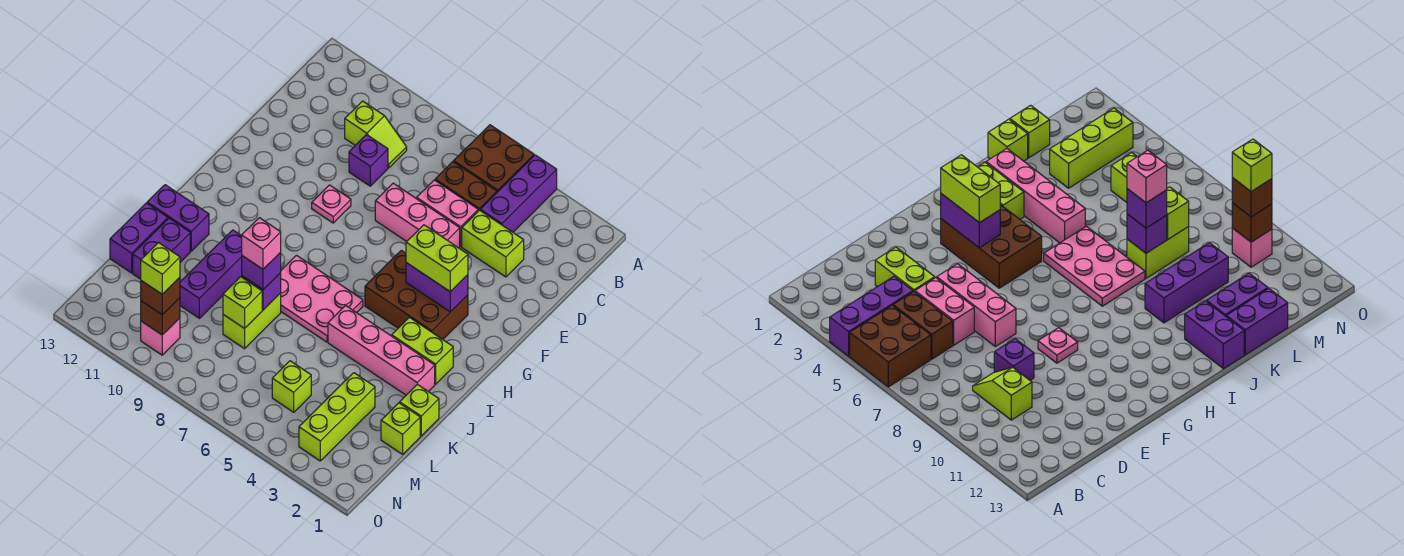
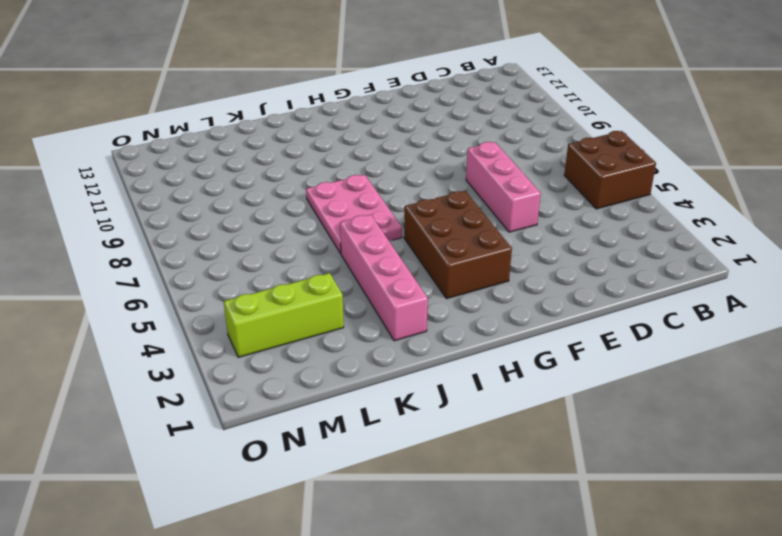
none -> purple 1x3 brick [480,155,557,232]
none -> brown 1x2 brick [435,162,497,211]
none -> lime 1x2 slope [345,101,407,168]
none -> lime 1x2 brick [462,210,524,277]

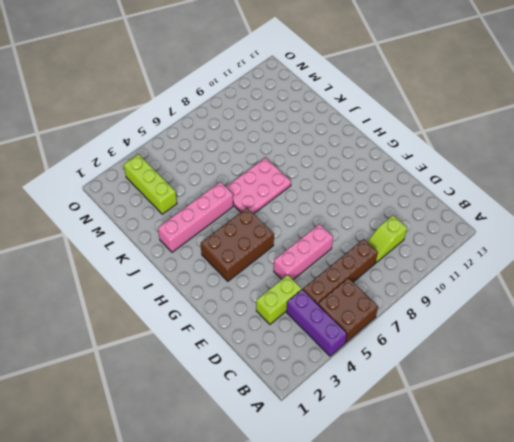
brown 1x4 brick [303,239,378,304] -> brown 1x2 brick [435,162,497,211]
none -> pink 1x2 brick [417,180,478,247]
none -> purple 1x1 brick [349,135,388,186]
none -> pink 1x1 plate [312,185,351,223]
none -> lime 1x2 brick [392,317,453,384]

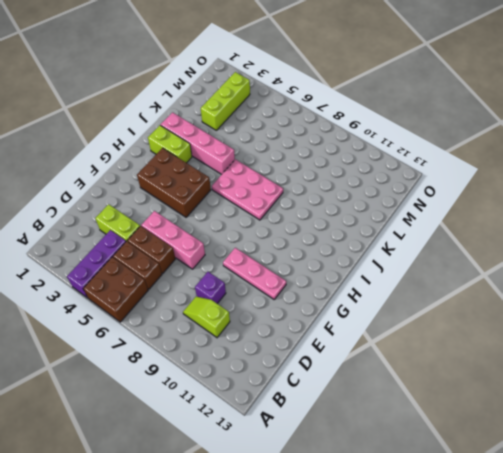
brown 1x2 brick [127,226,175,273] -> pink 1x2 brick [417,180,478,247]
pink 1x3 plate [223,248,286,299] -> pink 1x1 plate [312,185,351,223]
none -> purple 1x3 brick [180,230,242,318]
none -> purple 1x2 brick [147,185,209,251]
none -> lime 1x1 brick [400,384,439,436]
none -> lime 1x2 brick [223,293,281,349]

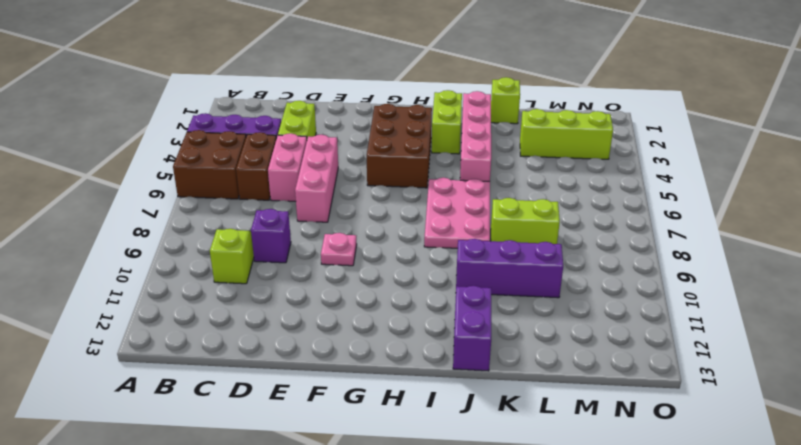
none -> purple 1x2 brick [133,218,190,279]
none -> purple 1x2 brick [110,203,168,273]
none -> lime 1x1 brick [381,403,420,454]
none -> lime 1x1 brick [272,361,311,412]

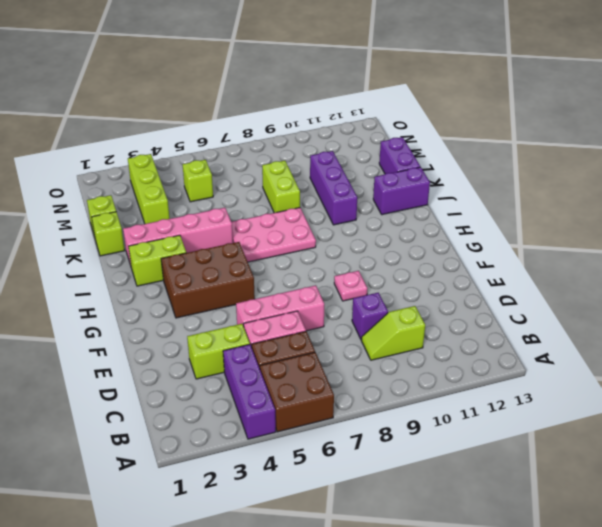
none -> purple 1x2 brick [133,218,190,279]
none -> pink 1x1 brick [141,318,180,355]
none -> purple 1x2 brick [406,263,468,312]
none -> purple 1x1 brick [242,273,281,310]

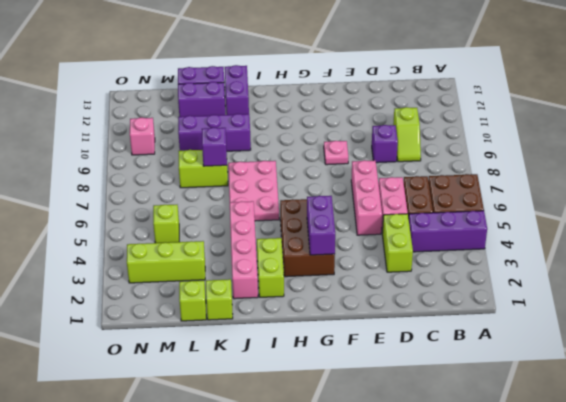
none -> lime 1x1 brick [223,277,262,328]
none -> brown 1x1 brick [141,298,180,335]
none -> lime 1x2 brick [406,225,468,291]
none -> purple 1x1 brick [242,252,281,290]

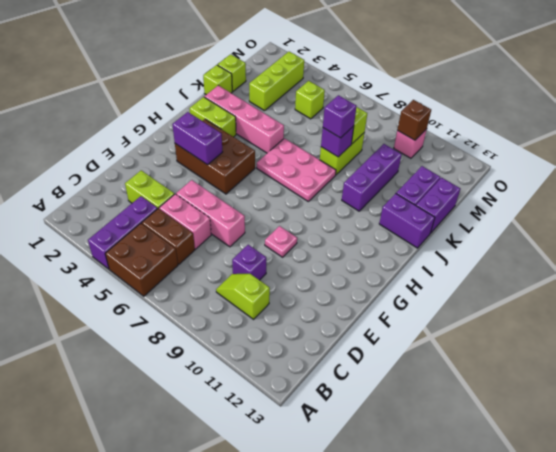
none -> lime 1x2 brick [406,225,468,291]
none -> brown 1x1 brick [141,277,180,315]
none -> pink 1x1 brick [242,218,281,269]
none -> lime 1x1 brick [141,243,180,294]

